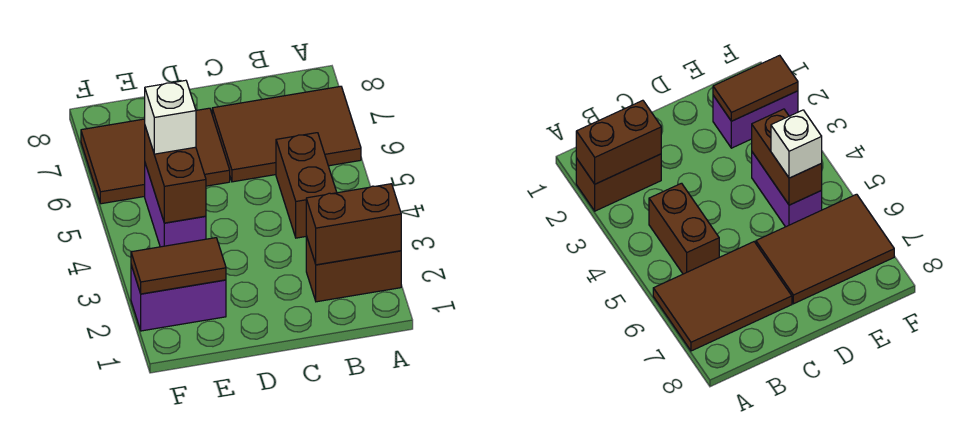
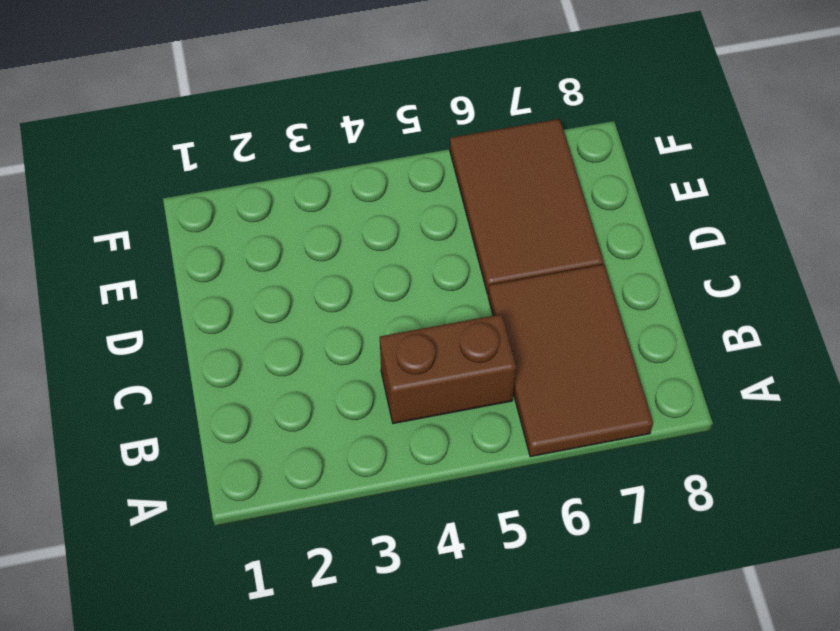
none -> brown 1x2 brick [306,236,401,302]
none -> purple 1x2 brick [131,265,226,331]

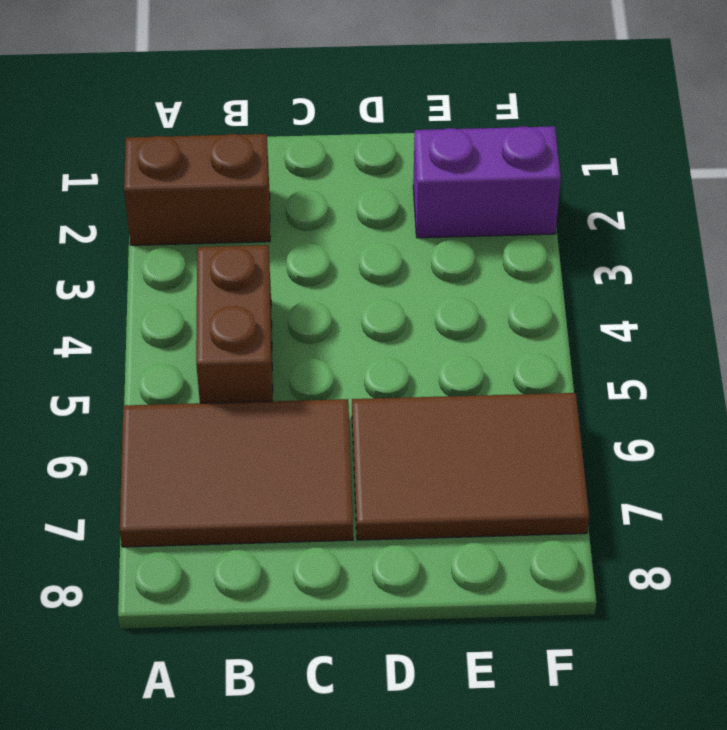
none -> purple 1x2 brick [145,164,206,247]
none -> brown 1x2 brick [306,184,401,265]

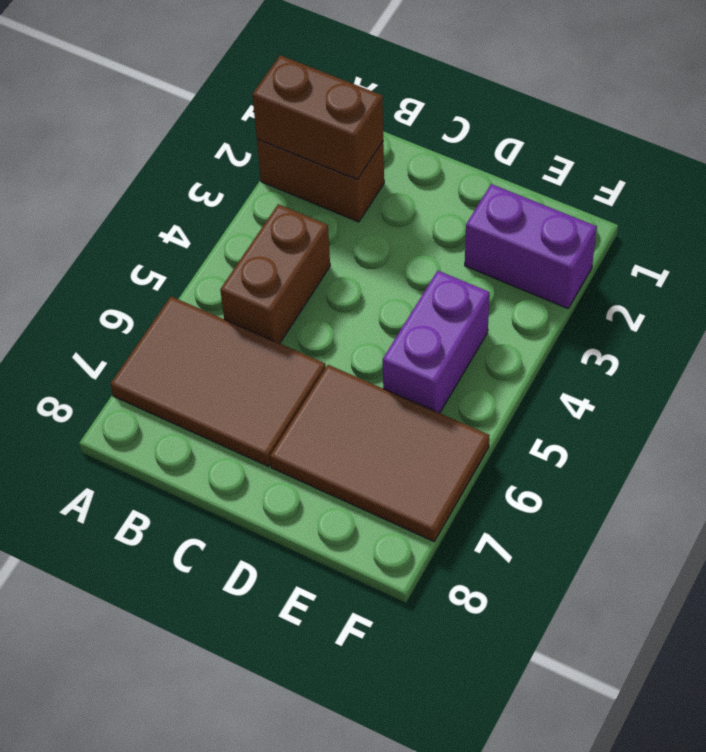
none -> brown 1x2 tile [131,238,226,294]
none -> brown 1x2 brick [145,127,206,223]

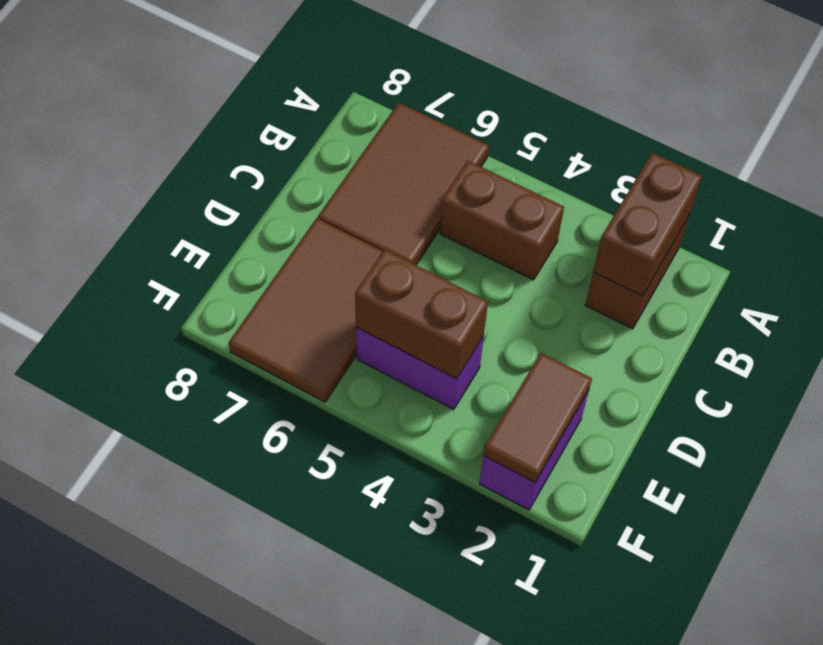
none -> white 1x1 brick [145,80,196,154]

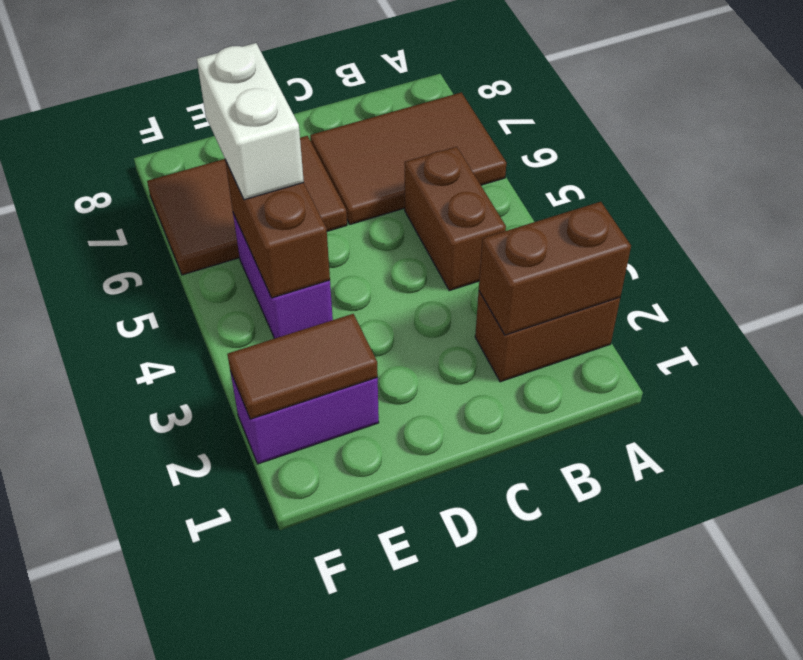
white 1x2 brick [197,43,304,200] -> white 1x1 brick [145,80,196,154]

